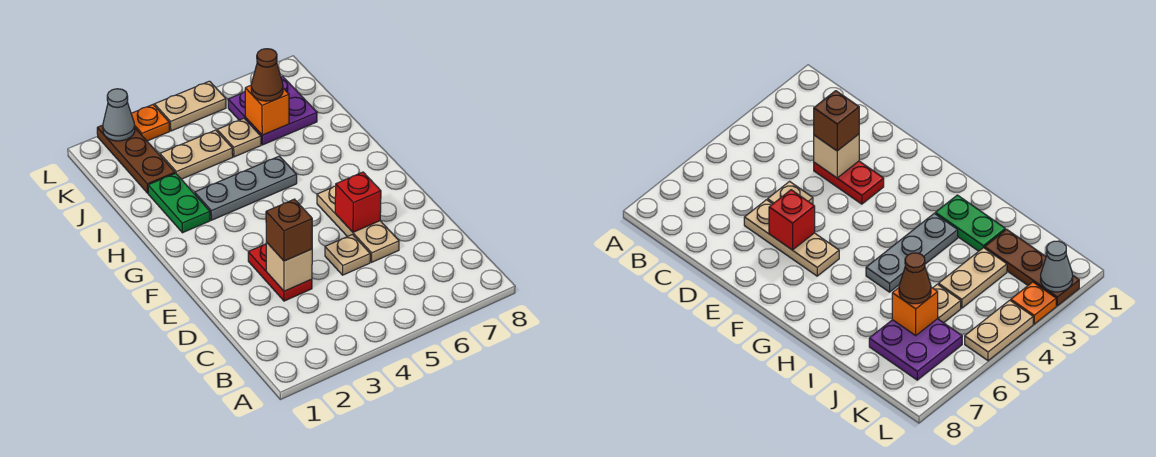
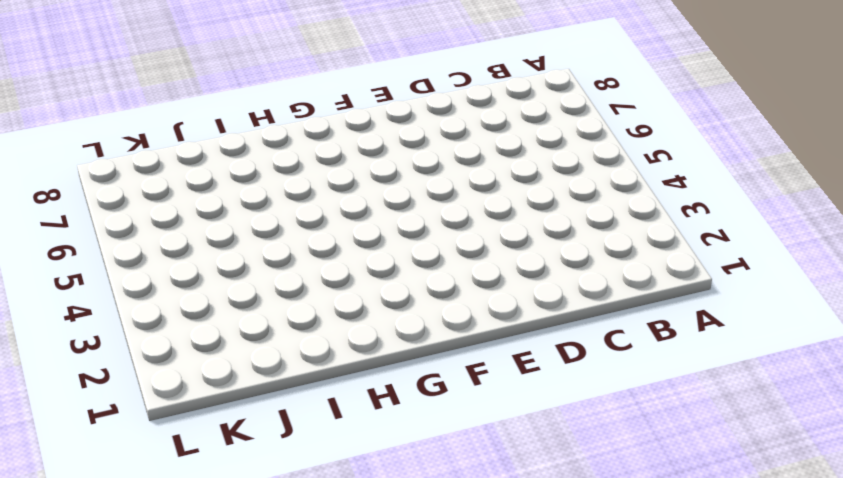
none -> red 1x2 plate [248,244,312,301]
none -> tan 1x1 plate [325,235,370,275]
none -> tan 1x3 plate [317,186,399,262]

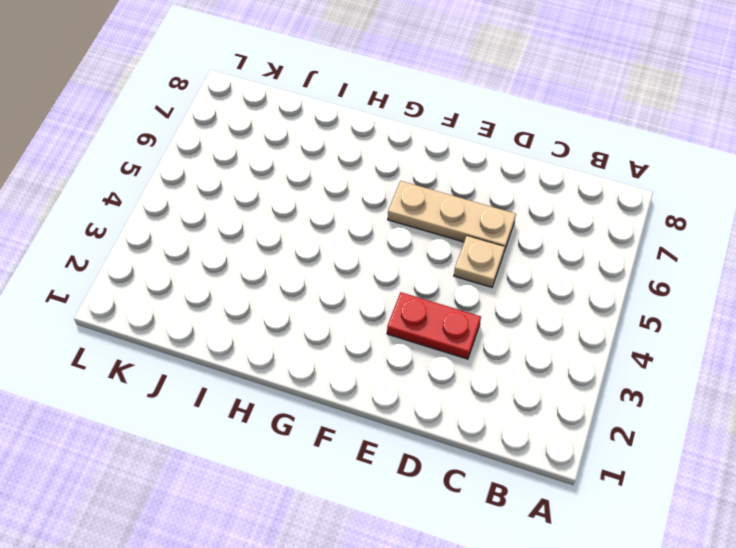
none -> green 1x2 plate [148,173,210,233]
none -> grey 1x3 plate [195,156,297,220]
none -> brown 1x3 plate [97,125,175,193]

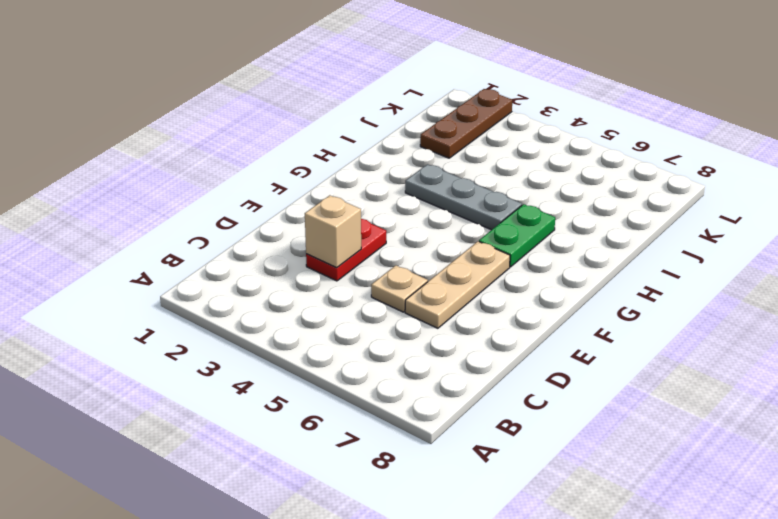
green 1x2 plate [479,204,555,267] -> green 1x2 plate moved to [148,173,210,233]
none -> tan 1x2 plate [160,130,233,179]
none -> tan 1x1 plate [217,118,261,157]
none -> purple 2x2 plate [228,76,317,145]

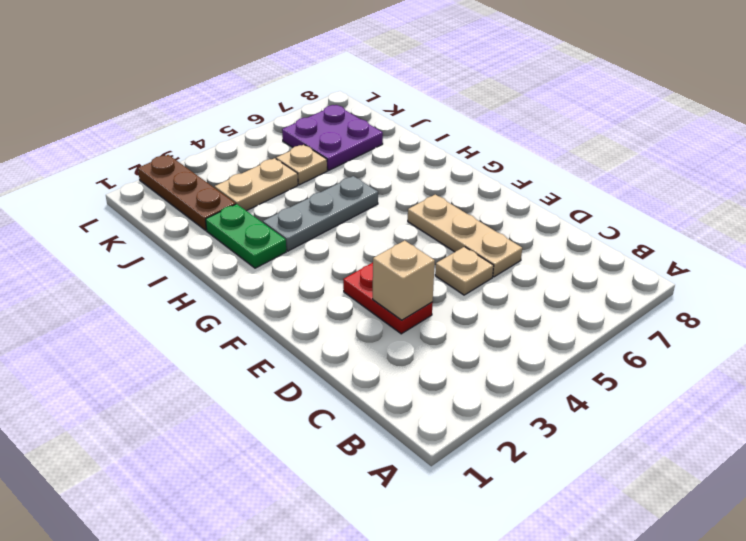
none -> orange 1x1 plate [131,105,170,141]
none -> tan 1x2 plate [154,81,226,131]
none -> red 1x1 brick [335,172,381,232]

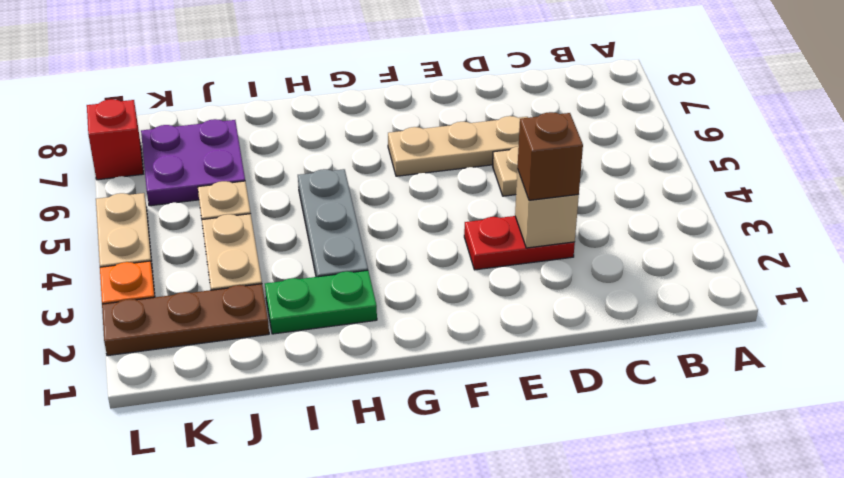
red 1x1 brick [87,99,143,180] -> red 1x1 brick moved to [335,172,381,232]
none -> orange 1x1 brick [245,85,289,135]
none -> grey 1x1 cone [103,89,135,141]
none -> brown 1x1 cone [251,49,283,101]

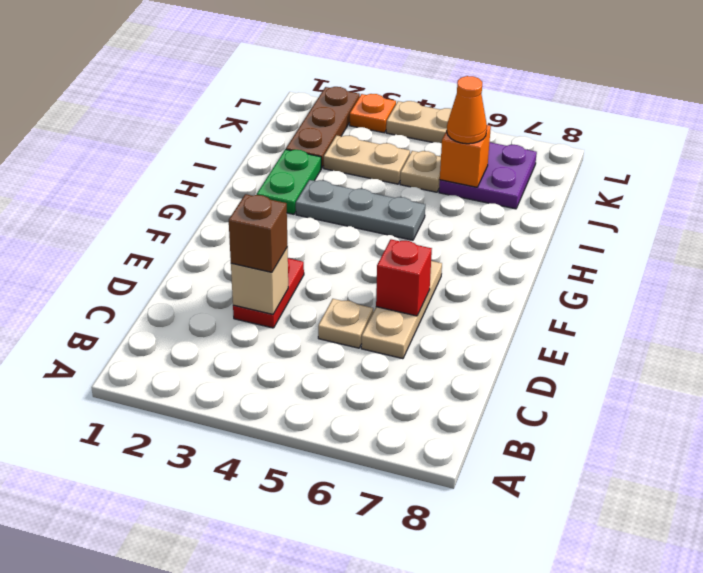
orange 1x1 cone [447,76,487,144] -> brown 1x1 cone [251,49,283,101]
none -> grey 1x1 cone [103,89,135,141]

